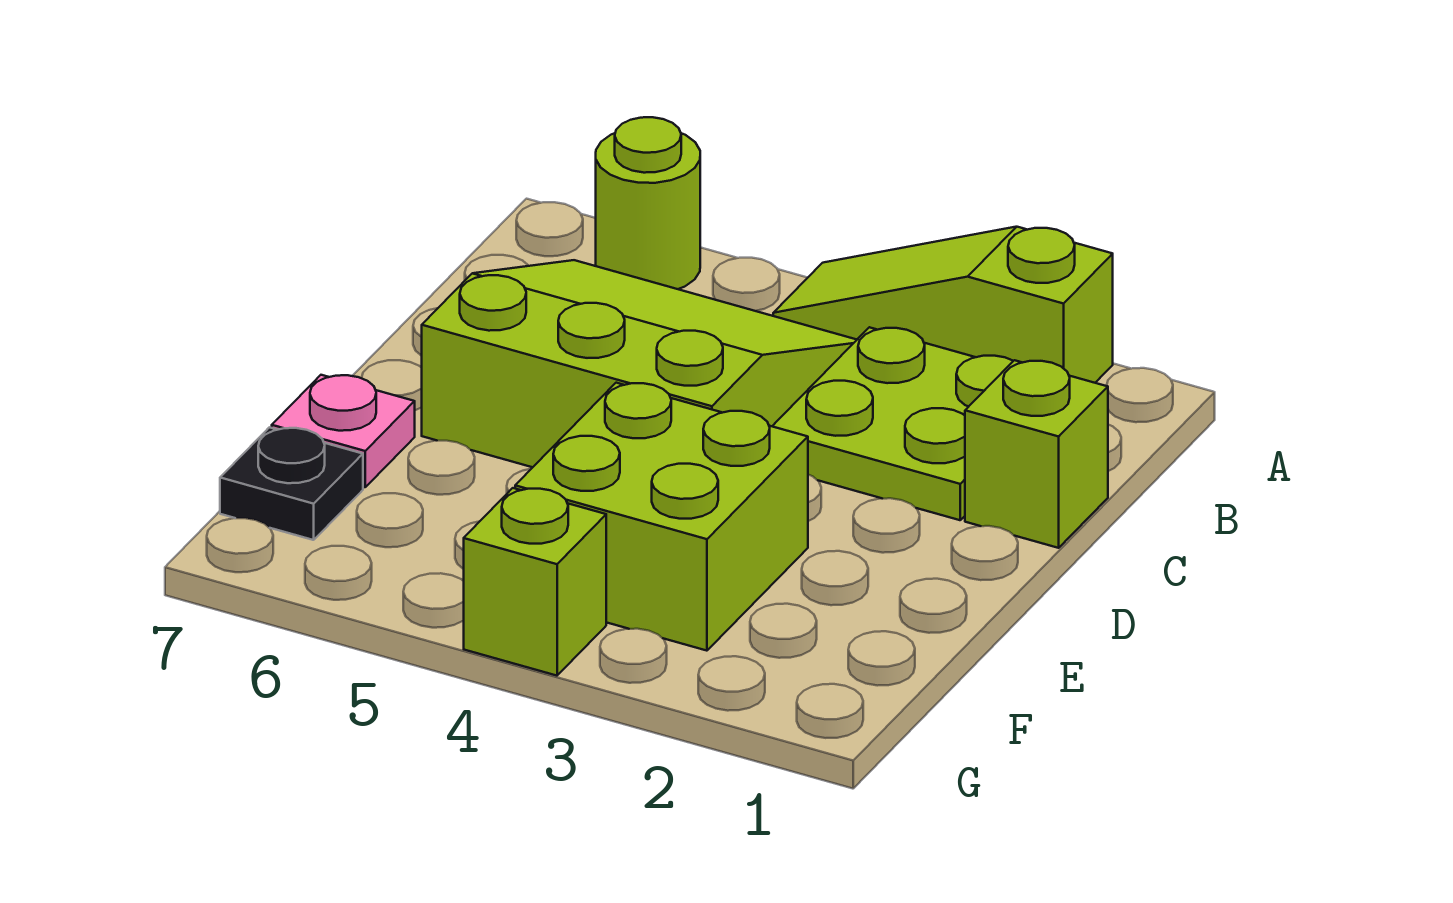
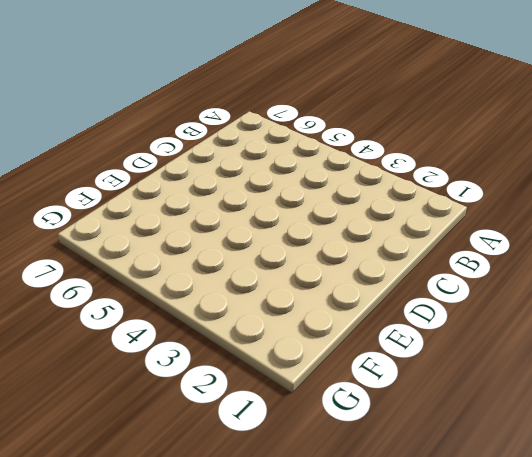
none -> lime 1x3 slope [773,227,1113,383]
none -> lime 1x1 round brick [596,117,700,289]

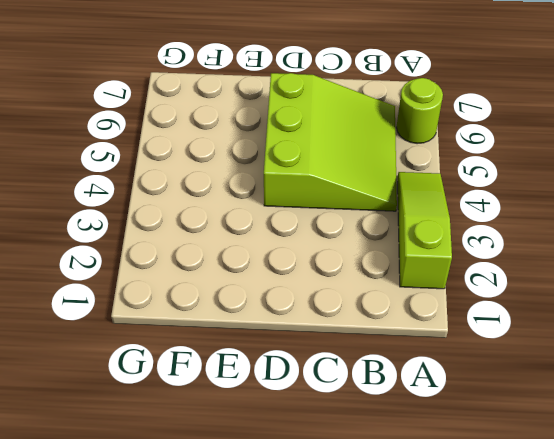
none -> lime 2x2 plate [772,327,1013,520]
none -> lime 1x1 brick [965,360,1108,548]

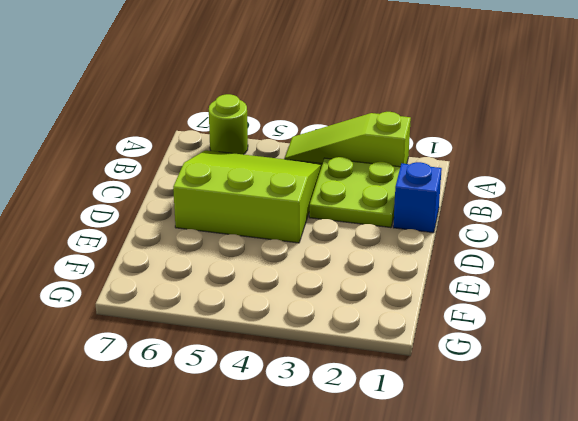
blue 1x1 brick [393,162,442,233] -> lime 1x1 brick [965,360,1108,548]
none -> lime 2x2 brick [515,383,808,651]
none -> pink 1x1 plate [272,375,415,487]

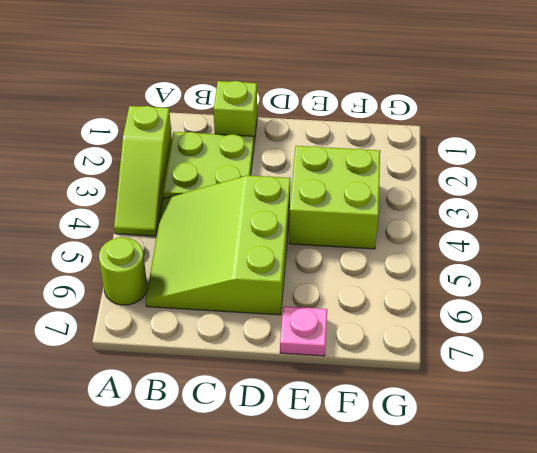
none -> black 1x1 plate [220,427,363,540]
none -> lime 1x1 brick [464,488,606,676]

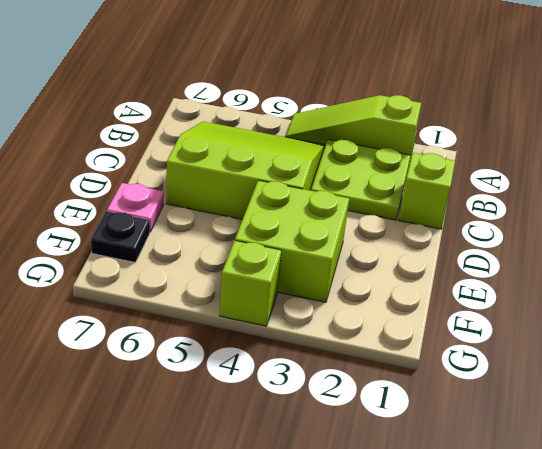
none -> lime 1x1 round brick [596,117,700,289]

